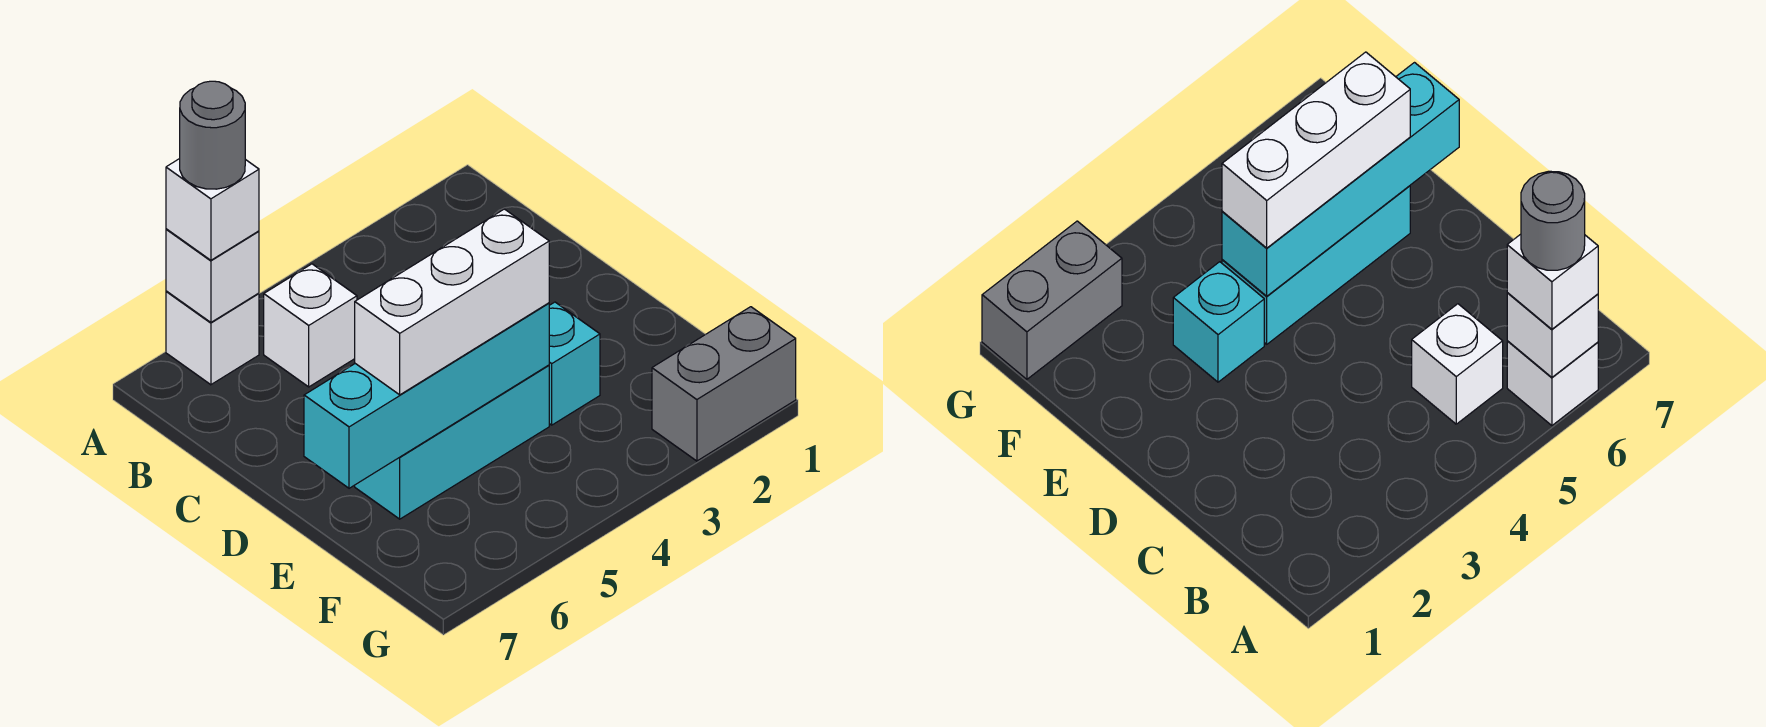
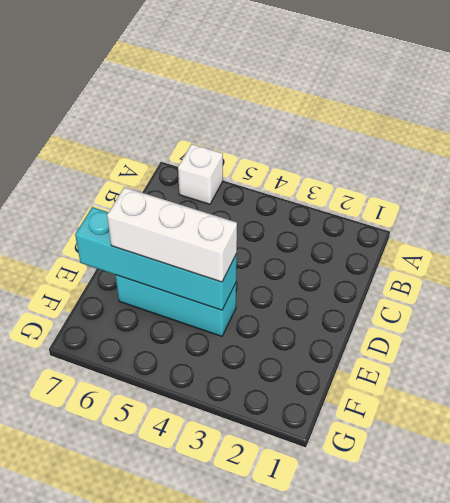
none -> white 1x1 brick [264,264,357,387]
none -> cyan 1x1 brick [549,302,600,425]

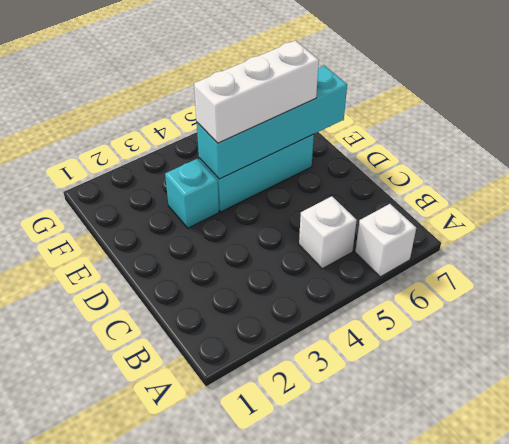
none -> grey 1x2 brick [652,307,796,461]
none -> white 1x1 brick [166,229,259,322]

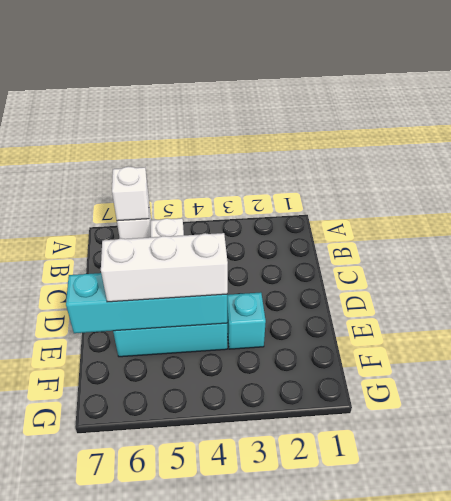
none -> grey 1x2 brick [652,307,796,461]
none -> white 1x1 brick [166,159,259,260]

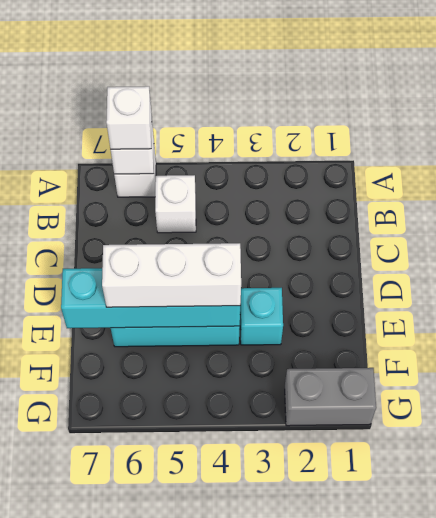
none -> grey 1x1 round brick [180,81,245,189]

